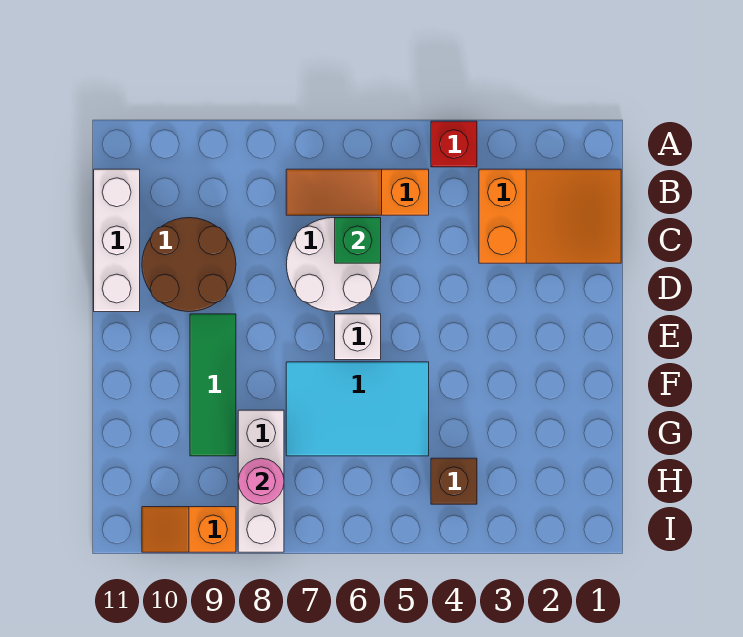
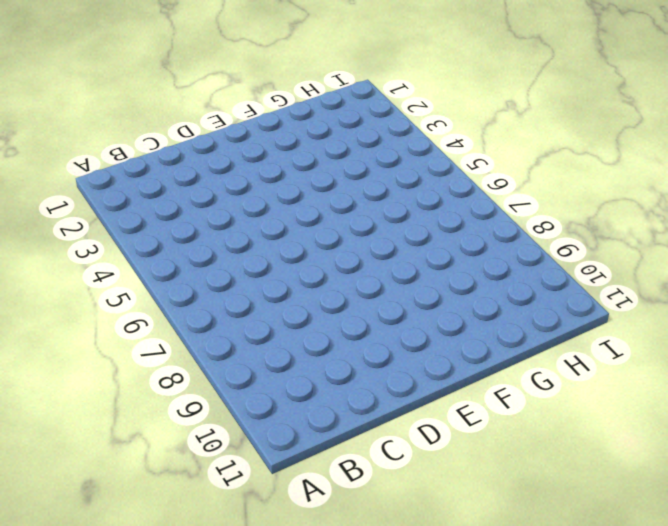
none -> red 1x1 brick [431,121,477,167]
none -> orange 2x3 slope [479,169,621,263]
none -> orange 1x3 slope [286,169,429,215]

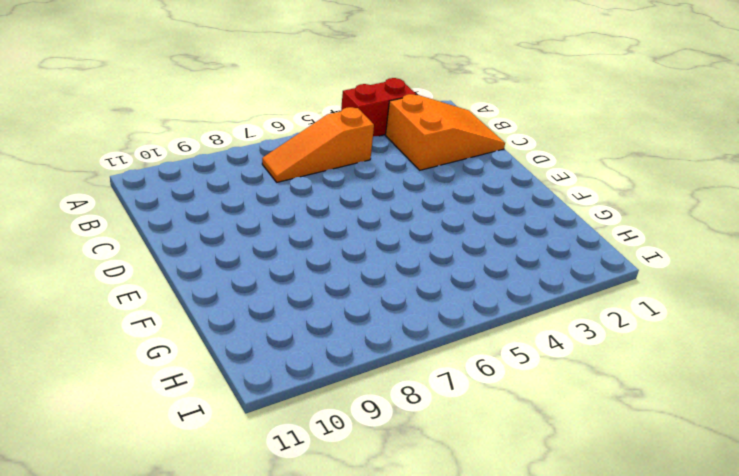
red 1x2 brick [341,78,416,137] -> red 1x1 brick [431,121,477,167]
none -> white 1x3 brick [94,169,140,312]
none -> white 2x2 round brick [286,218,380,312]
none -> brown 2x2 round brick [142,218,236,312]

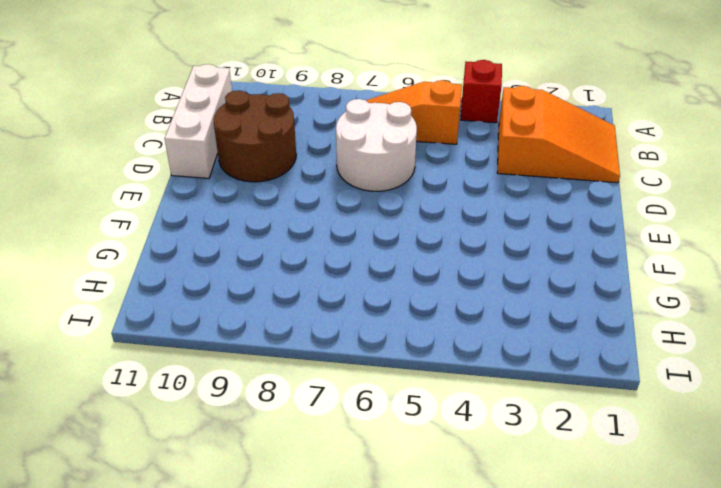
none -> white 1x1 brick [335,314,381,360]
none -> green 1x3 tile [190,314,236,456]
none -> cyan 2x3 tile [286,362,429,456]

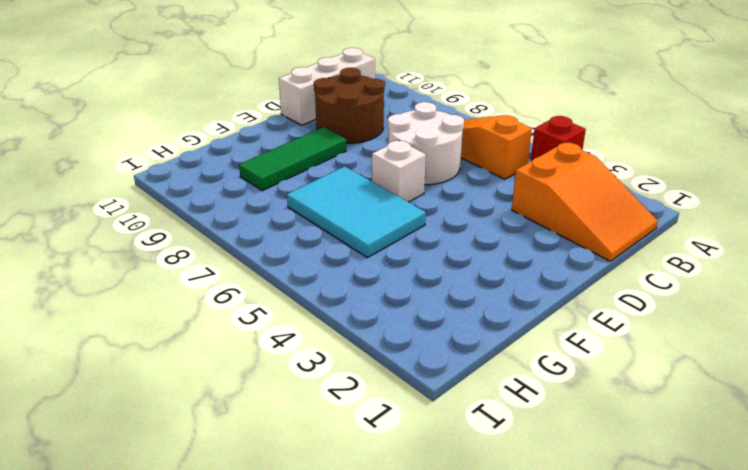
none -> white 1x3 brick [238,410,284,552]
none -> brown 1x1 brick [431,458,477,504]
none -> orange 1x2 slope [142,507,236,552]

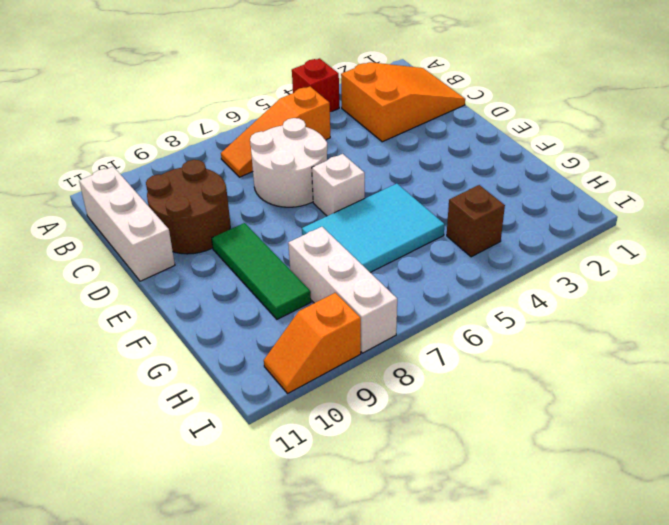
none -> green 1x1 brick [335,218,381,263]
none -> pink 1x1 round brick [238,458,284,504]

